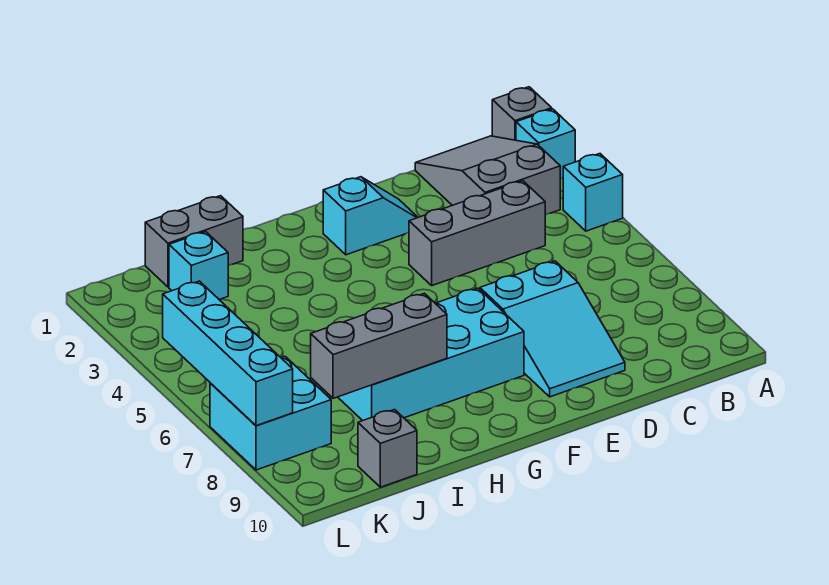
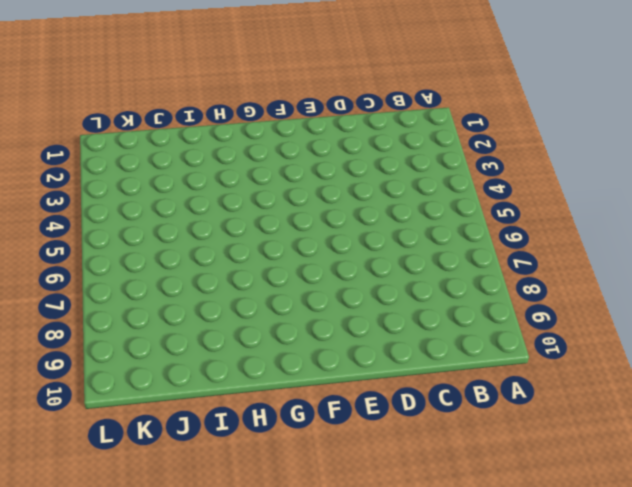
none -> grey 1x1 brick [492,87,552,140]
none -> cyan 1x1 brick [516,109,575,179]
none -> cyan 1x1 brick [563,154,623,231]

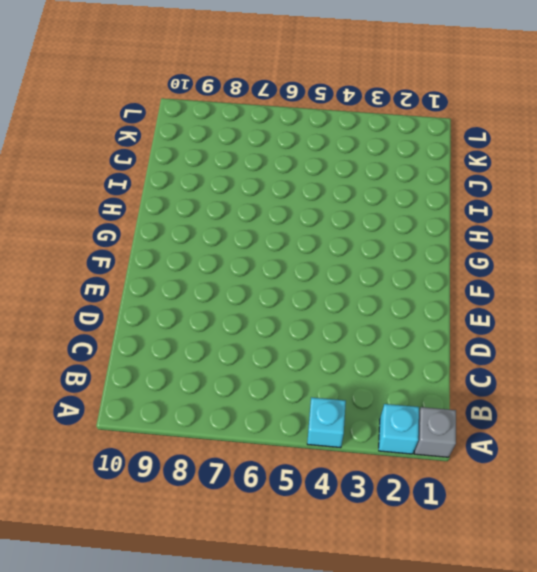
none -> grey 2x3 slope [415,136,560,215]
none -> grey 1x3 brick [409,181,545,285]
none -> cyan 2x3 slope [480,261,625,397]

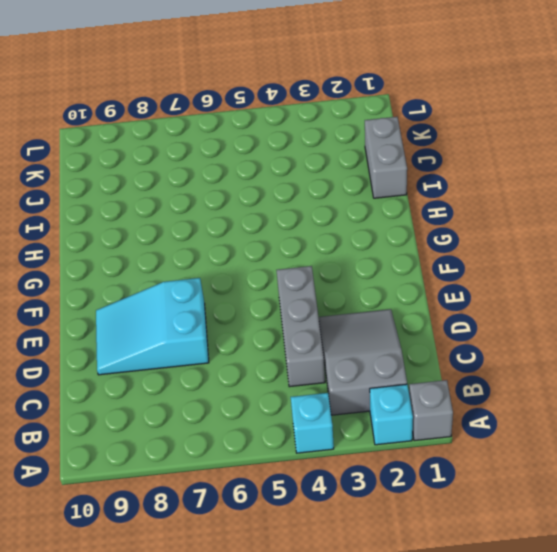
grey 2x3 slope [319,309,407,415] -> grey 2x3 slope turned to [415,136,560,215]
none -> cyan 1x2 slope [323,177,418,255]
none -> cyan 2x4 brick [338,288,524,421]
none -> cyan 1x1 brick [169,232,228,300]

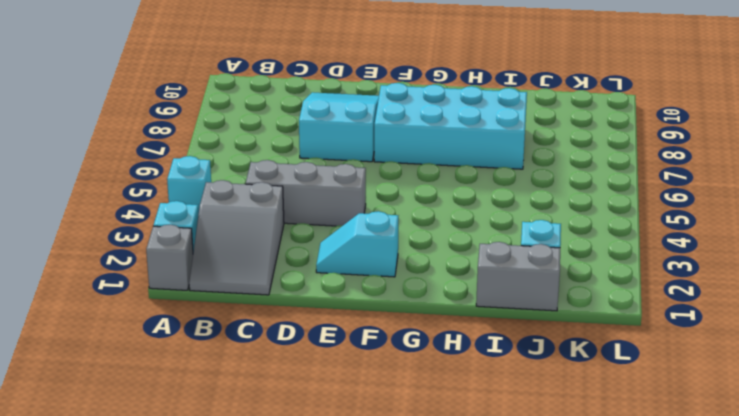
none -> grey 1x1 brick [358,410,417,487]
none -> cyan 2x2 brick [210,357,331,470]
none -> grey 1x3 brick [311,293,447,398]

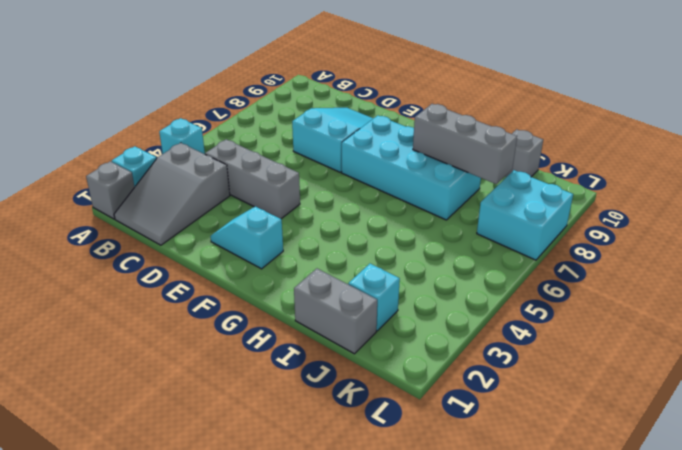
none -> cyan 1x4 brick [163,281,293,426]

